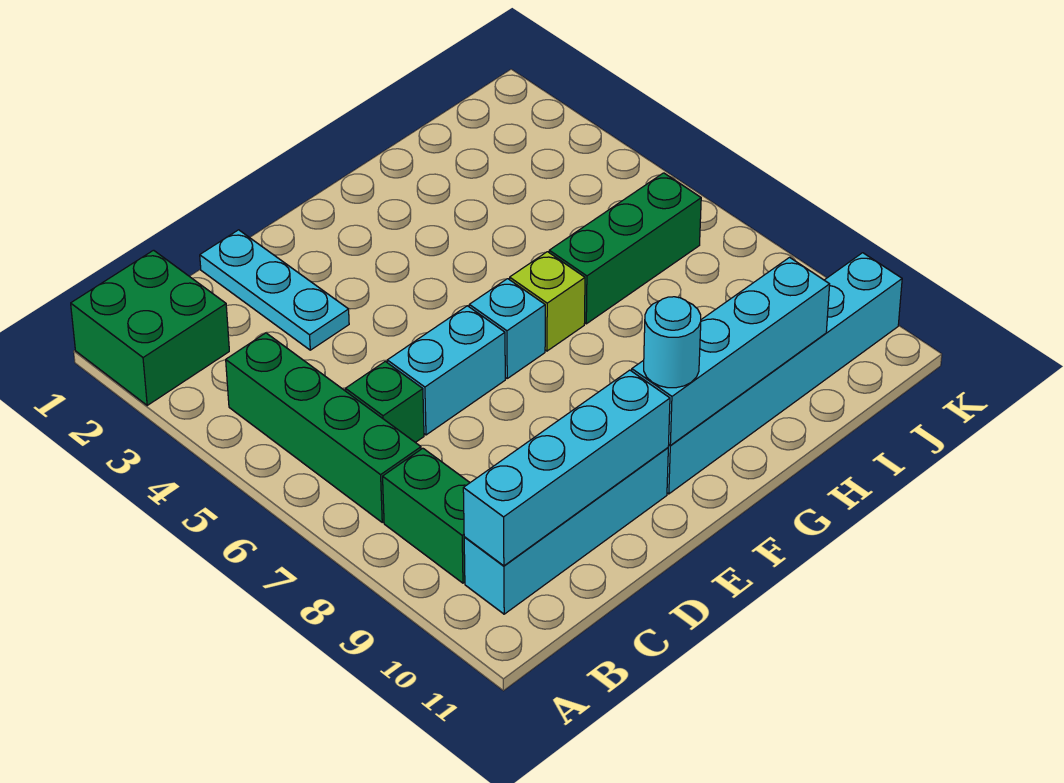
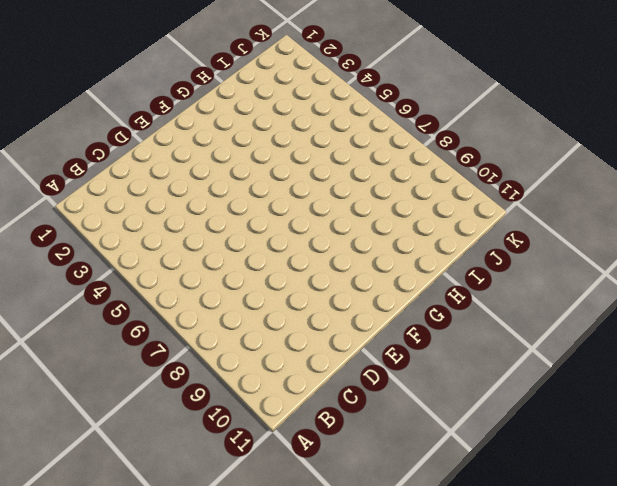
none -> green 2x2 brick [71,250,229,405]
none -> green 1x4 brick [226,333,421,522]
none -> green 1x2 brick [383,448,470,583]

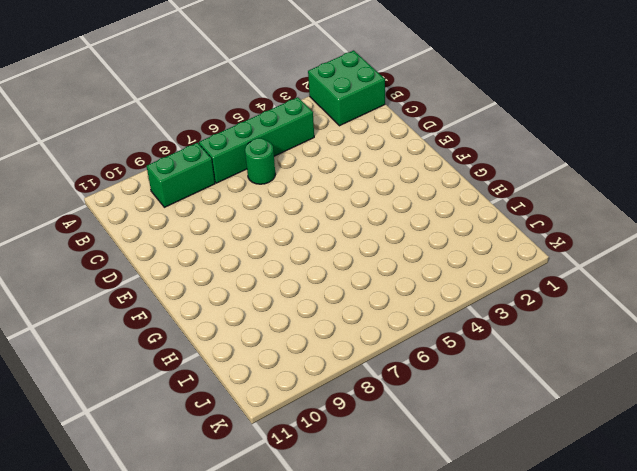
green 1x1 round brick [245,138,275,184] -> green 1x1 brick [345,361,424,442]
none -> cyan 1x4 brick [464,448,668,614]
none -> cyan 1x3 plate [200,230,349,350]
none -> cyan 1x2 brick [387,306,505,435]

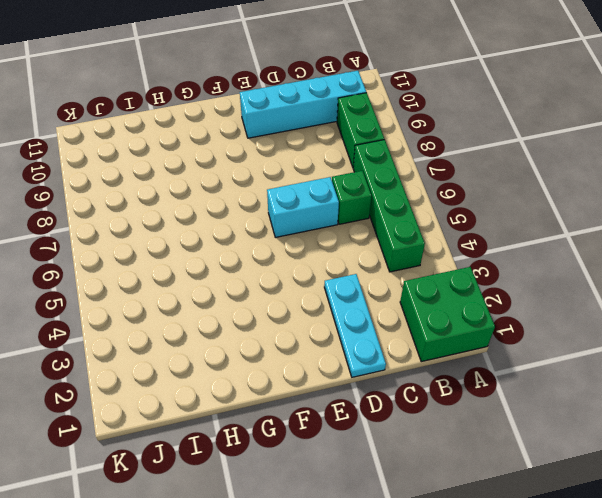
none -> cyan 1x1 brick [469,279,545,378]
none -> cyan 1x6 brick [667,253,902,494]
none -> lime 1x1 brick [510,252,585,351]

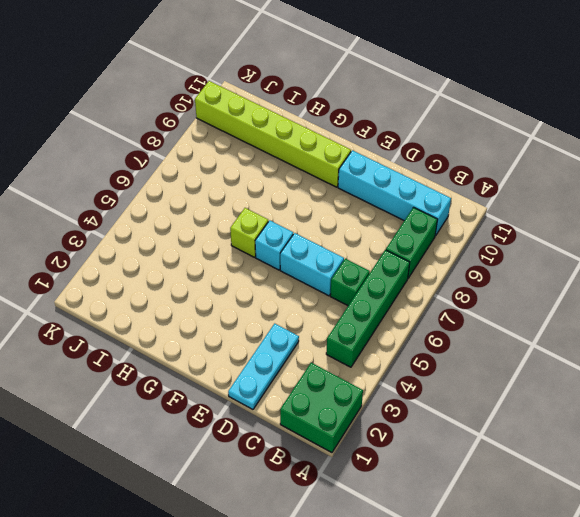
lime 1x6 brick [195,81,351,187] -> cyan 1x6 brick [667,253,902,494]
none -> green 1x3 brick [549,173,701,324]
none -> cyan 1x4 brick [463,370,670,566]
none -> cyan 1x4 brick [632,257,830,445]

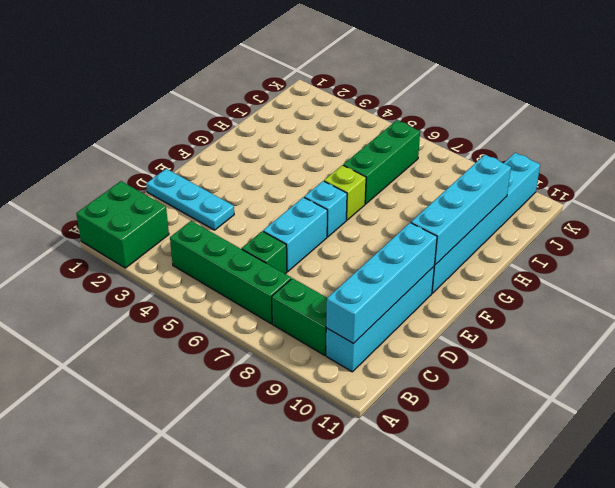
none -> cyan 1x1 round brick [644,297,701,388]

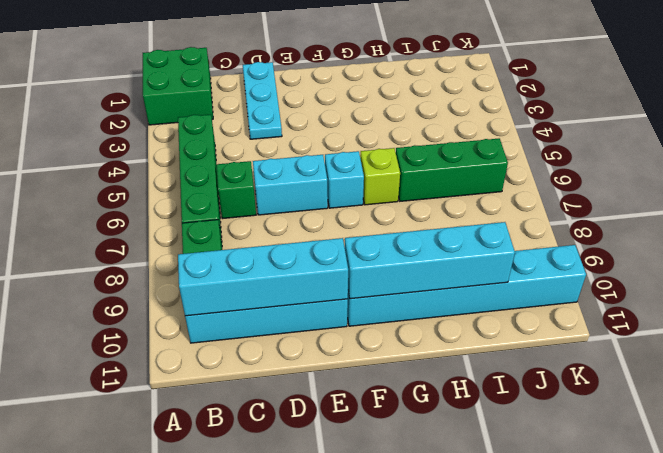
none -> cyan 1x1 round brick [644,297,701,388]

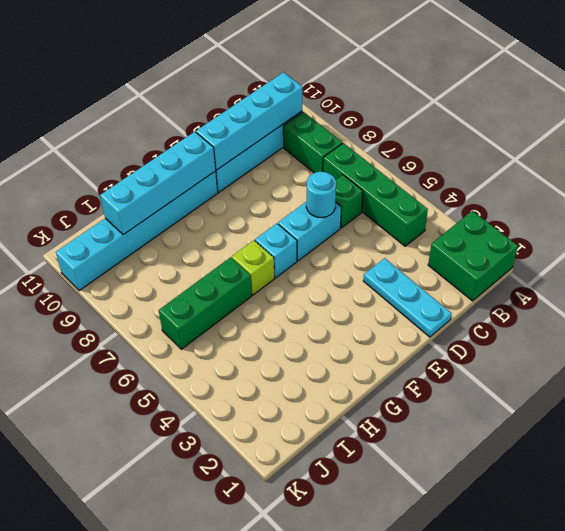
cyan 1x1 round brick [306,172,336,217] -> cyan 1x1 round brick moved to [644,297,701,388]

